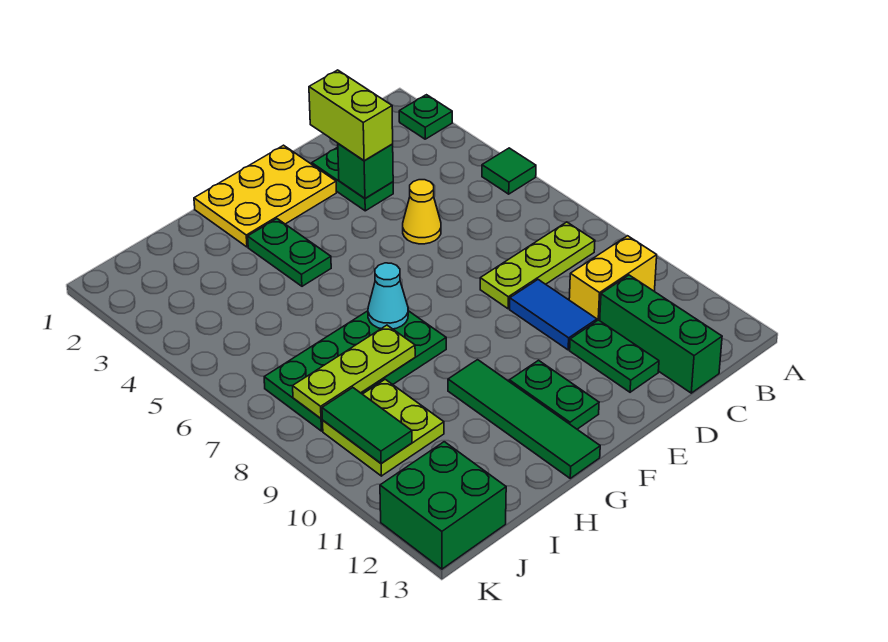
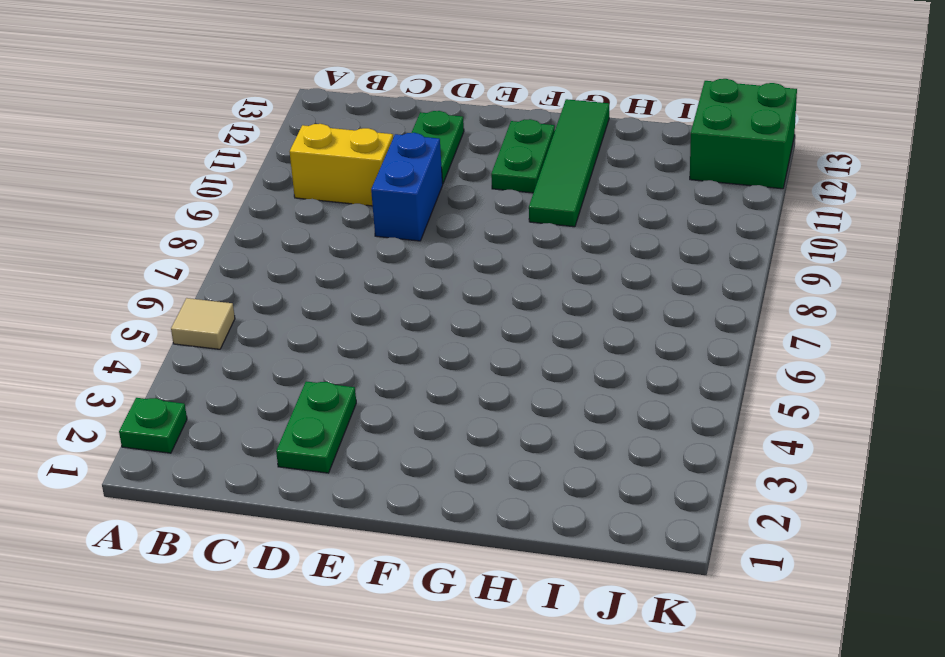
tan 1x1 tile [171,298,235,349] -> green 1x1 tile [482,148,536,194]
blue 1x2 brick [371,133,443,241] -> blue 1x2 tile [510,280,597,350]
none -> lime 1x3 plate [480,222,595,309]
none -> green 1x3 brick [600,275,722,393]
none -> yellow 1x1 cone [403,180,441,244]

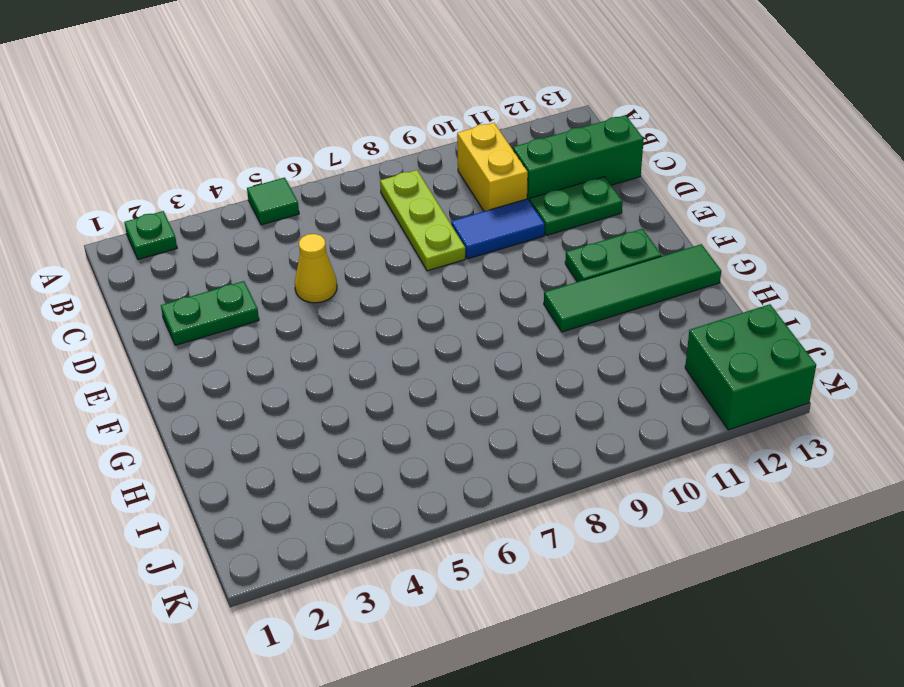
none -> yellow 2x3 plate [194,145,336,247]
none -> green 1x2 plate [248,219,331,286]
none -> green 2x4 plate [264,311,446,431]

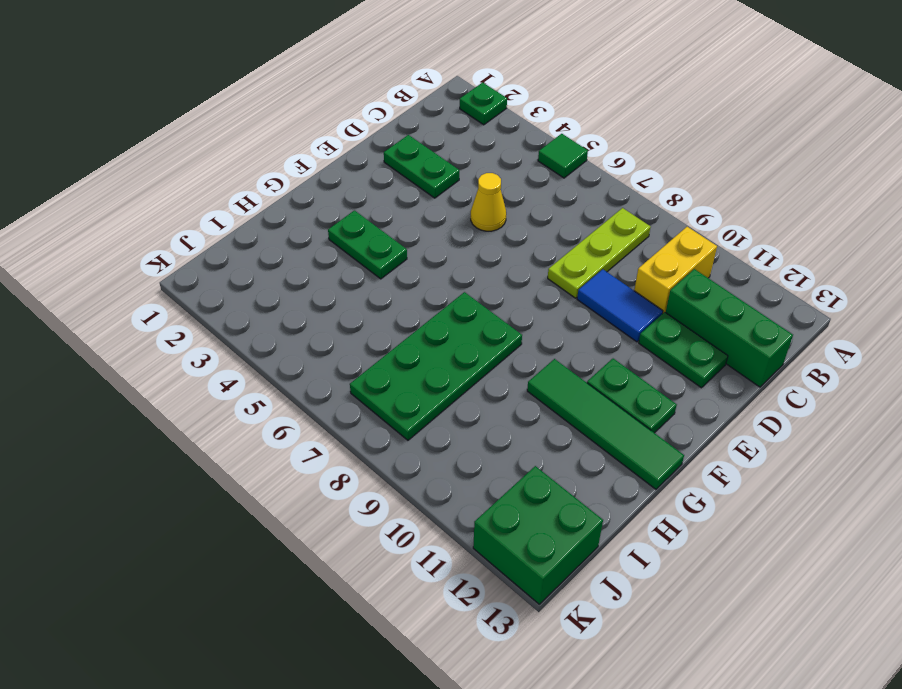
none -> yellow 2x3 plate [194,145,336,247]
none -> lime 2x2 plate [323,379,444,476]
none -> green 1x1 brick [338,144,393,198]

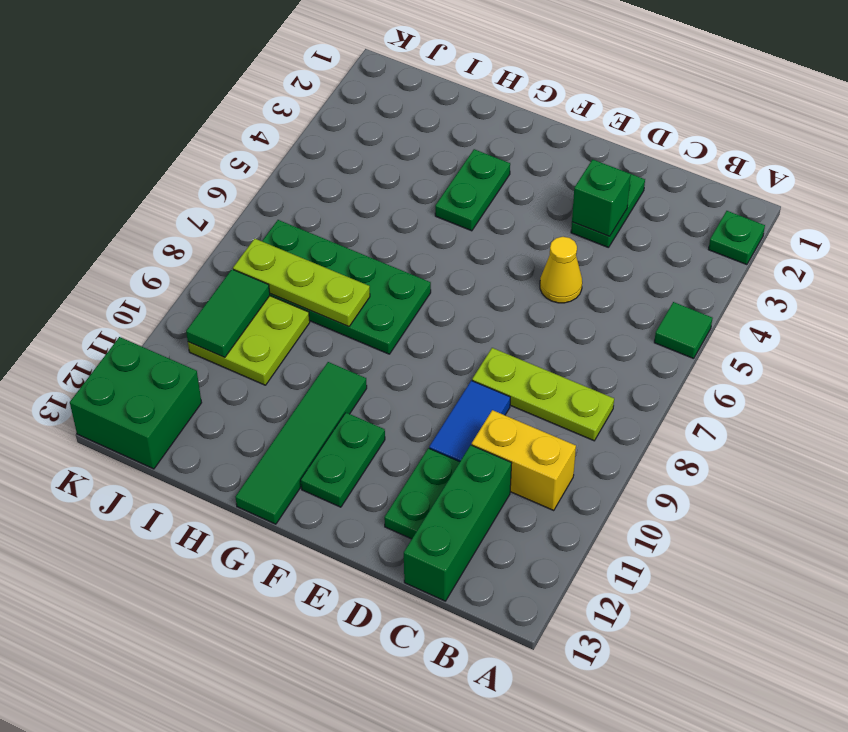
none -> yellow 2x3 plate [194,145,336,247]
none -> cyan 1x1 cone [368,263,408,329]
none -> lime 1x2 brick [309,70,393,161]

